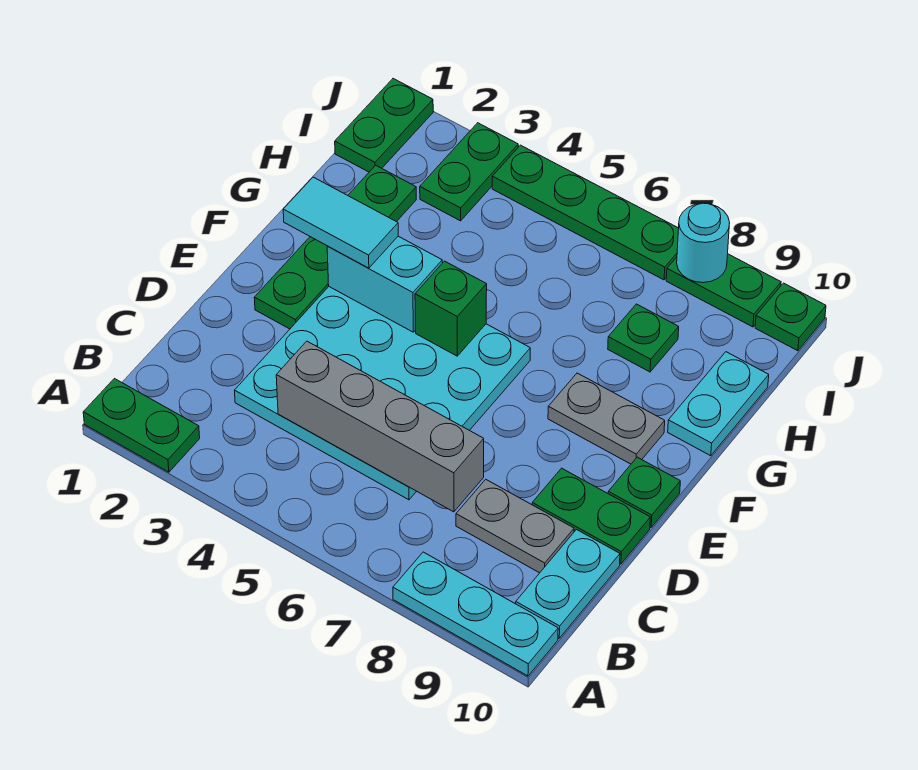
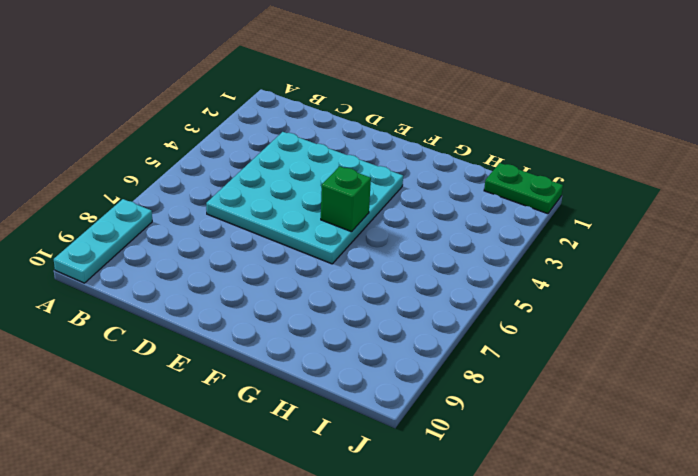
none -> green 1x2 plate [83,379,200,472]
none -> cyan 1x2 plate [516,530,620,638]
none -> grey 1x2 plate [456,479,574,573]

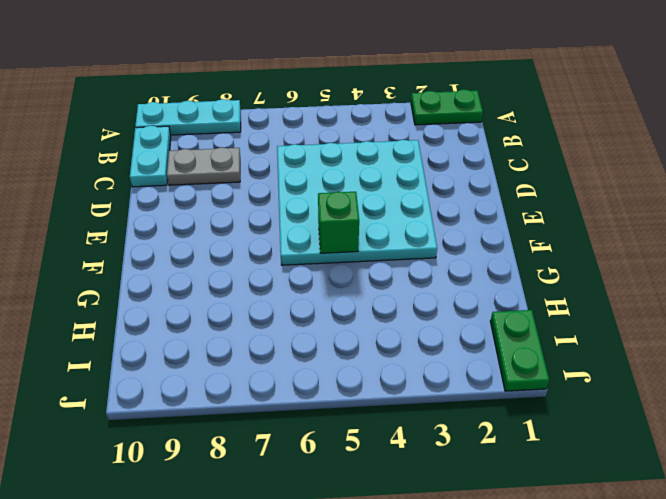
none -> green 1x2 plate [532,468,650,564]
none -> green 1x4 plate [254,165,416,329]
none -> green 1x1 plate [608,457,680,527]

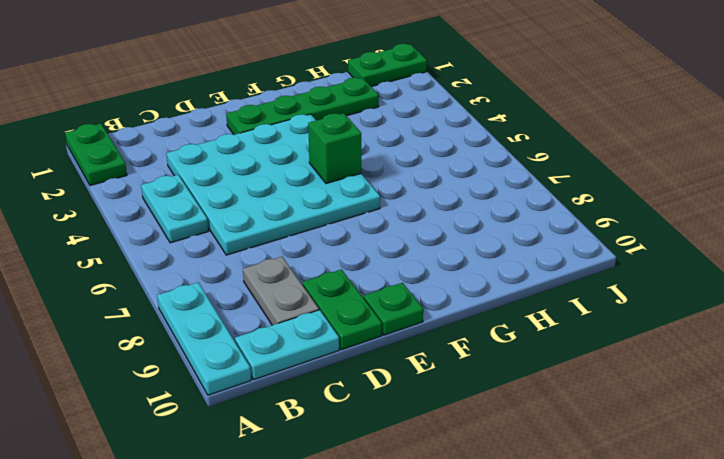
cyan 1x2 plate [141,175,209,243] -> cyan 1x2 plate turned to [668,352,769,456]
none -> grey 1x2 plate [548,373,665,464]
none -> green 1x1 plate [608,304,679,372]
none -> green 1x2 plate [420,123,518,221]

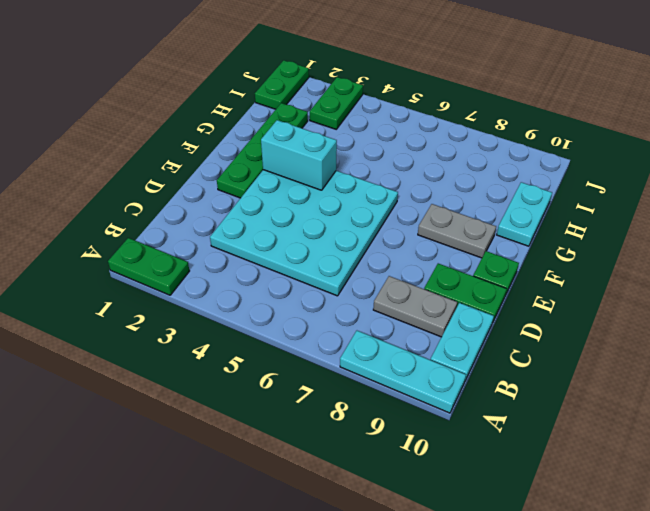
none -> green 1x1 plate [608,304,679,372]
none -> green 1x4 plate [492,145,679,280]
none -> green 1x2 plate [666,254,781,327]

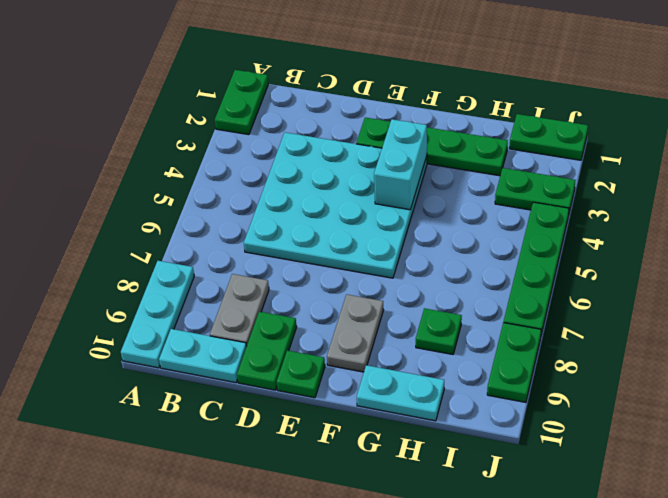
none -> green 1x1 plate [755,283,826,351]
none -> grey 1x4 brick [276,341,484,512]
none -> green 1x1 brick [415,261,487,356]

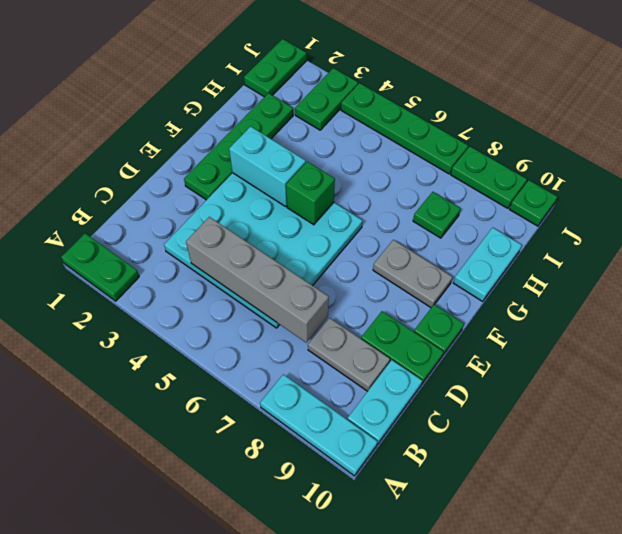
none -> cyan 1x1 round brick [677,203,730,283]
none -> cyan 1x2 tile [283,177,398,268]

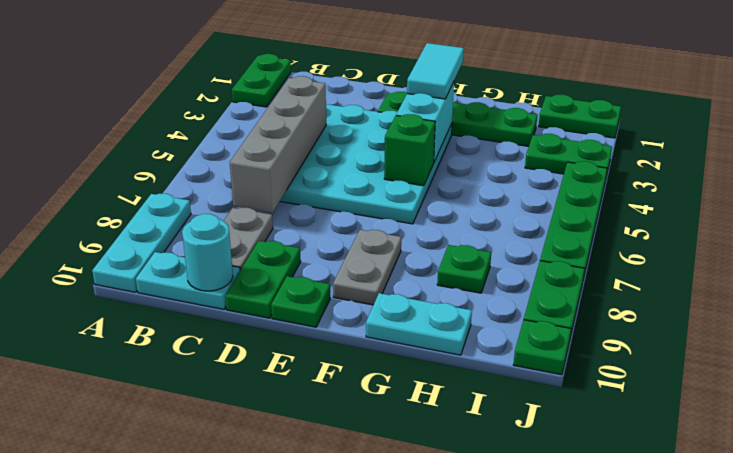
cyan 1x1 round brick [182,214,233,291] -> cyan 1x1 round brick moved to [677,203,730,283]

